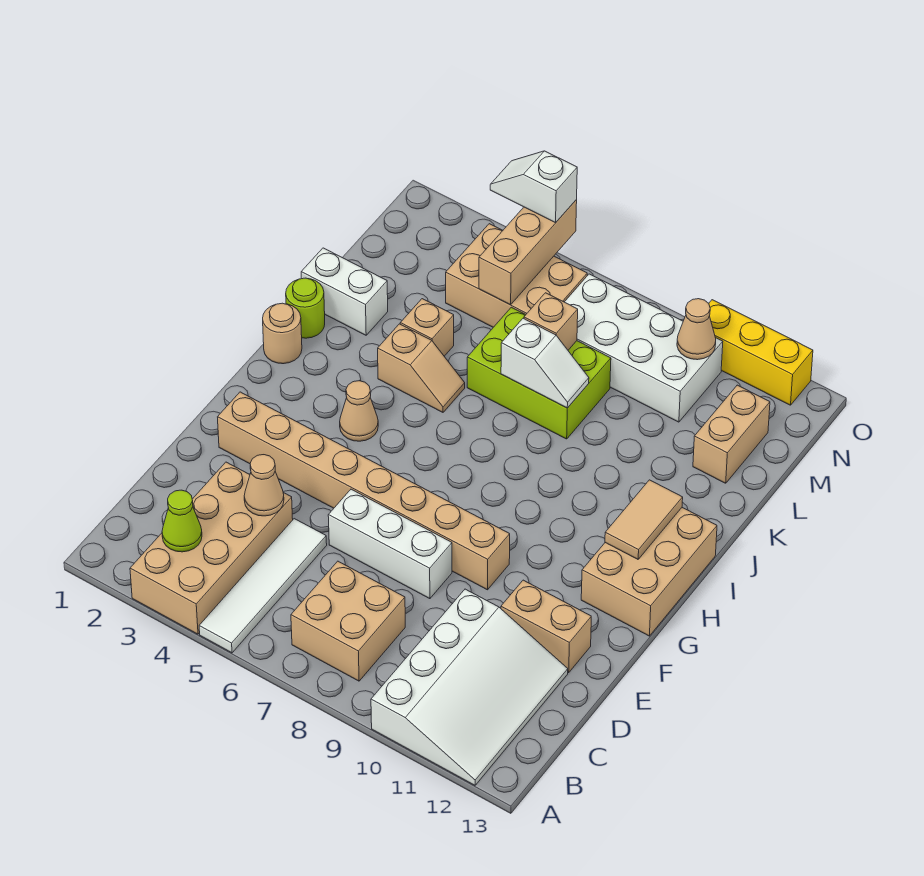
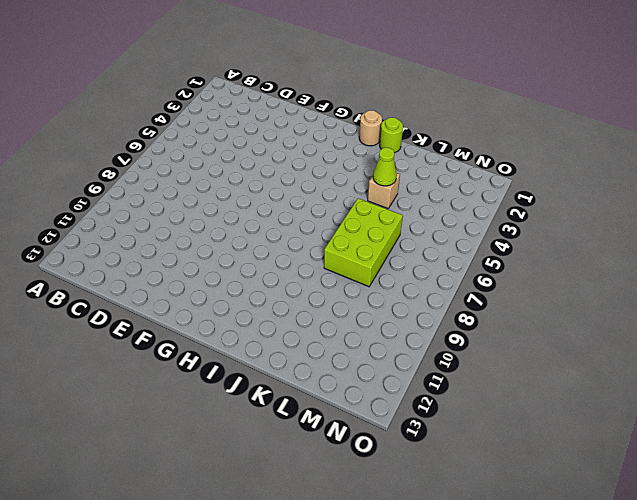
lime 1x1 cone [373,148,397,186] -> lime 1x1 cone moved to [162,490,202,552]
none -> tan 2x4 brick [130,462,293,634]
none -> white 1x4 tile [199,519,327,653]
none -> white 3x4 slope [371,589,568,785]

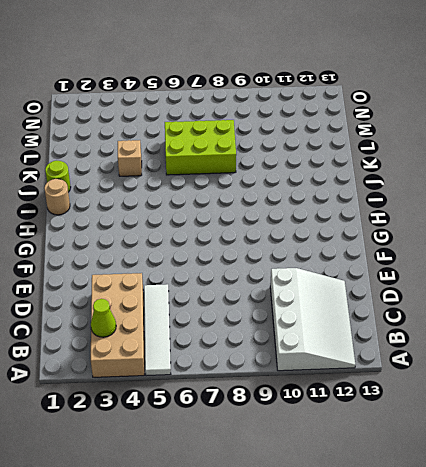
none -> tan 2x2 brick [291,561,405,681]
none -> white 1x3 brick [328,489,452,599]
none -> tan 1x2 brick [501,580,591,673]

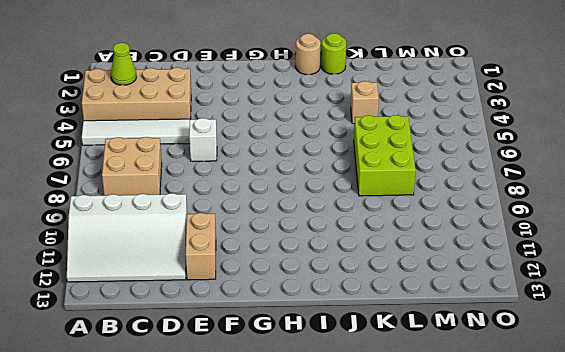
white 1x1 brick [189,118,217,161] -> white 1x3 brick [328,489,452,599]
none -> tan 1x8 brick [218,392,510,590]
none -> tan 2x3 brick [581,508,717,636]
none -> tan 1x1 cone [340,381,378,441]

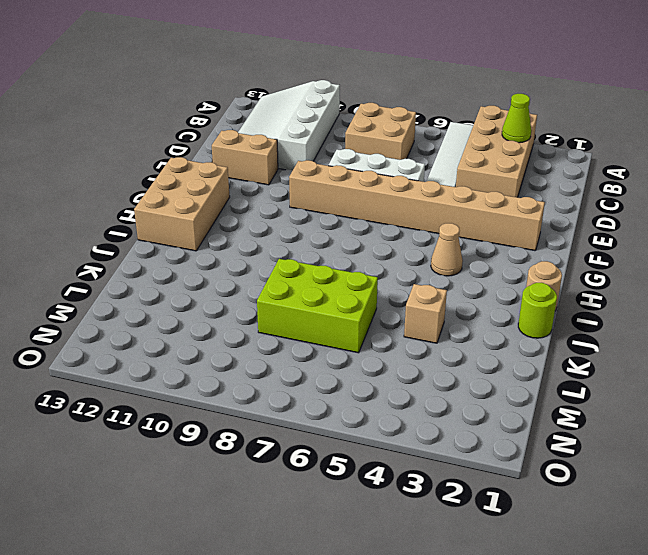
none -> tan 1x2 slope [378,324,465,412]
none -> white 1x2 brick [301,248,388,335]
none -> tan 1x2 brick [693,385,770,483]

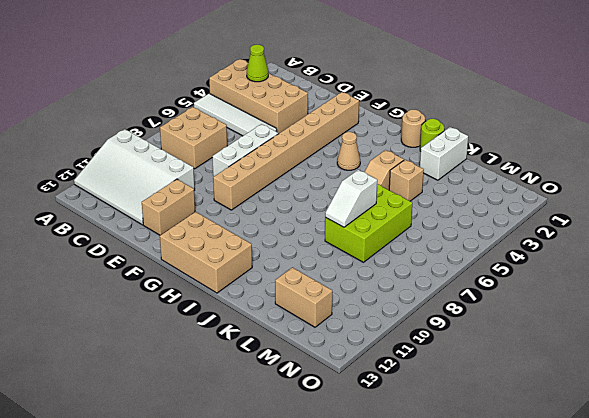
none -> tan 2x3 brick [446,224,587,327]
none -> white 2x4 brick [565,274,723,422]
none -> yellow 1x3 brick [709,300,813,405]

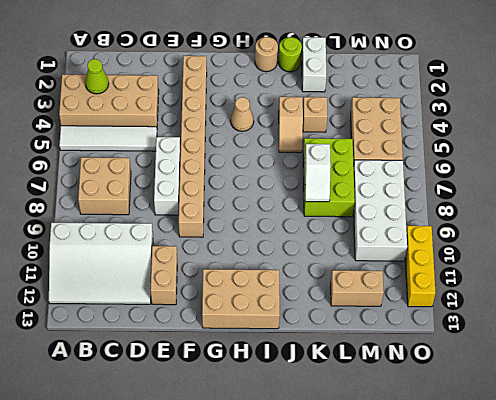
none -> tan 1x1 cone [244,455,284,516]
none -> tan 1x2 tile [605,480,683,559]
none -> tan 1x1 brick [524,293,578,350]

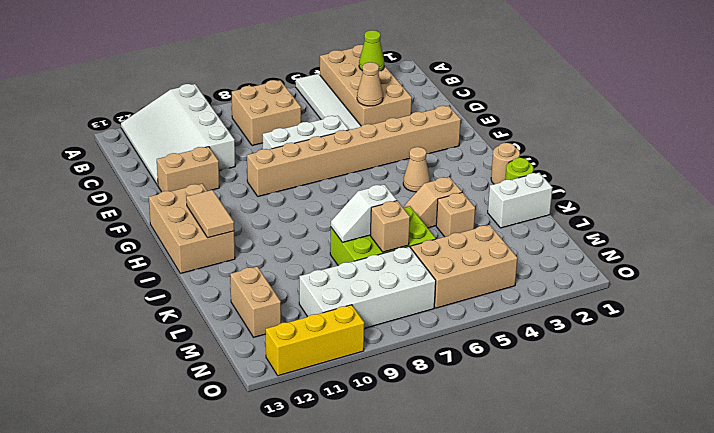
none -> tan 1x3 brick [479,200,577,305]
none -> tan 1x1 cone [677,299,716,360]
none -> white 1x2 slope [490,151,577,223]

